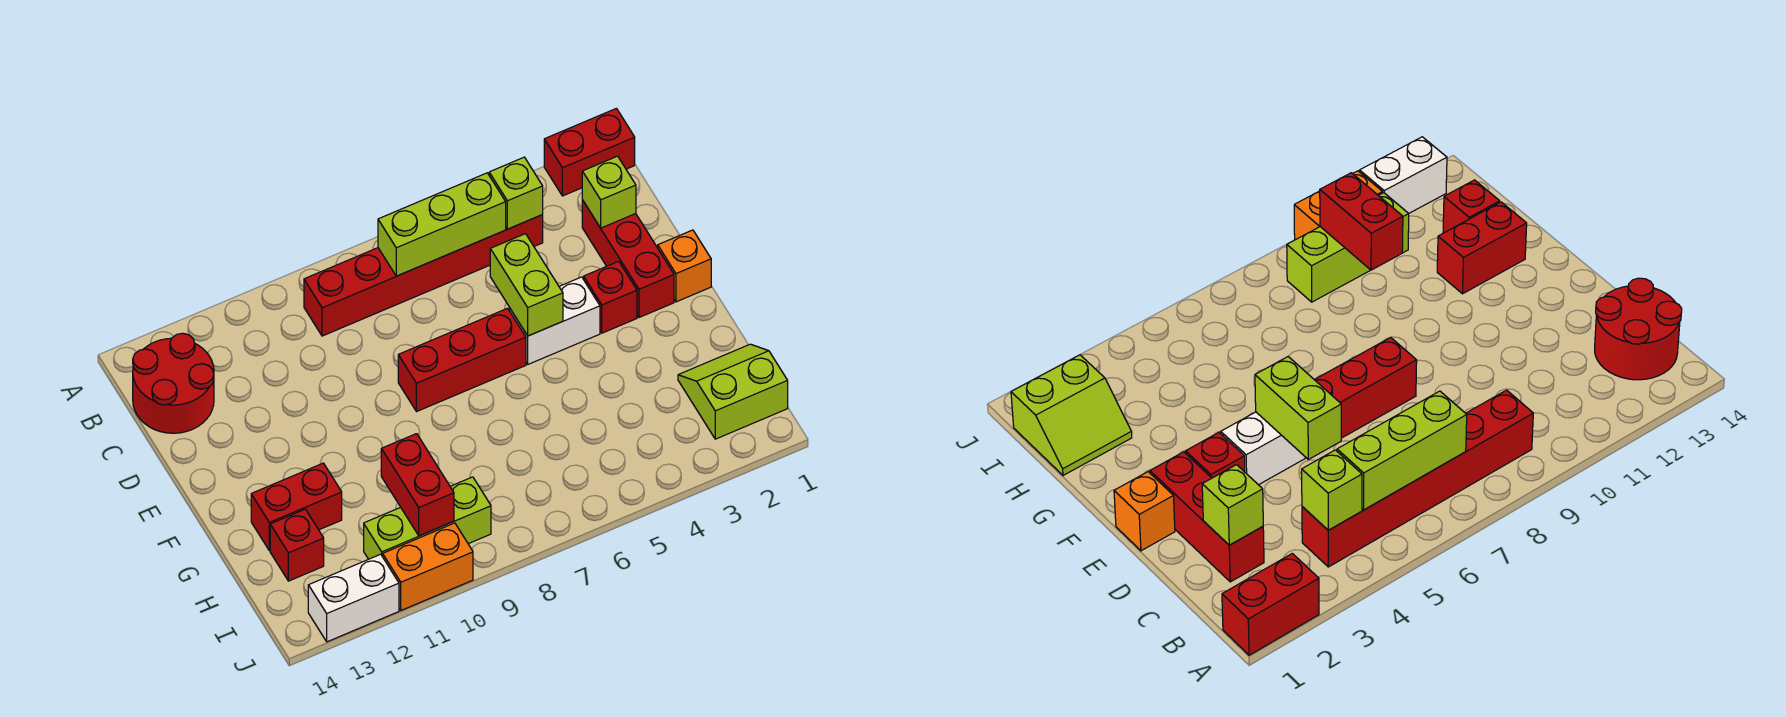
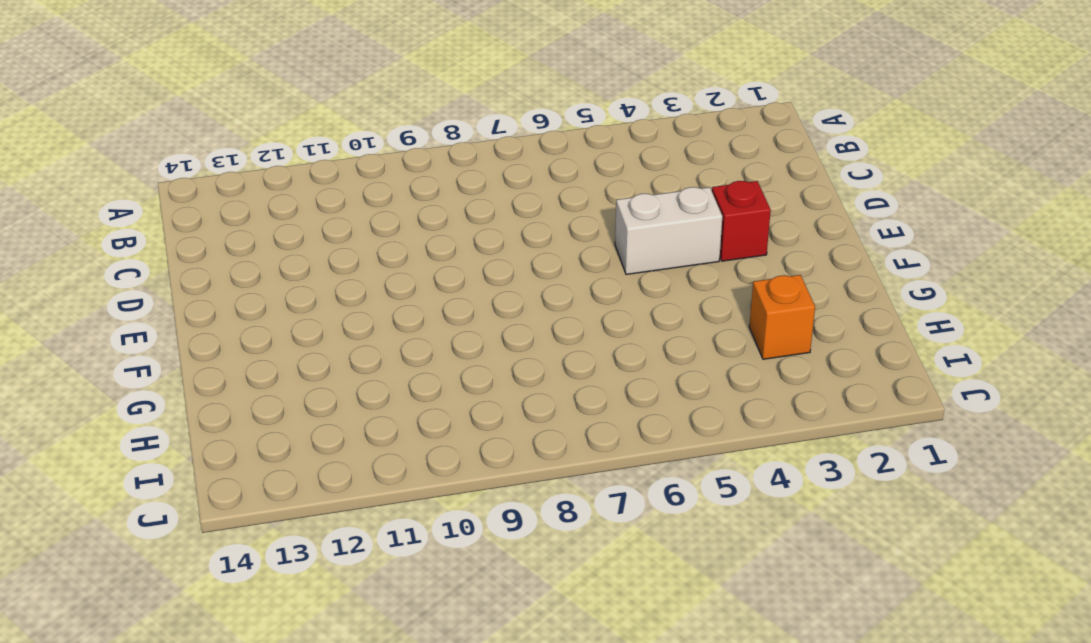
orange 1x1 brick [749,275,815,359] -> orange 1x1 brick moved to [658,230,711,302]
none -> red 1x2 brick [544,108,635,196]
none -> red 1x6 brick [304,215,543,336]
none -> red 2x2 round brick [133,333,214,433]

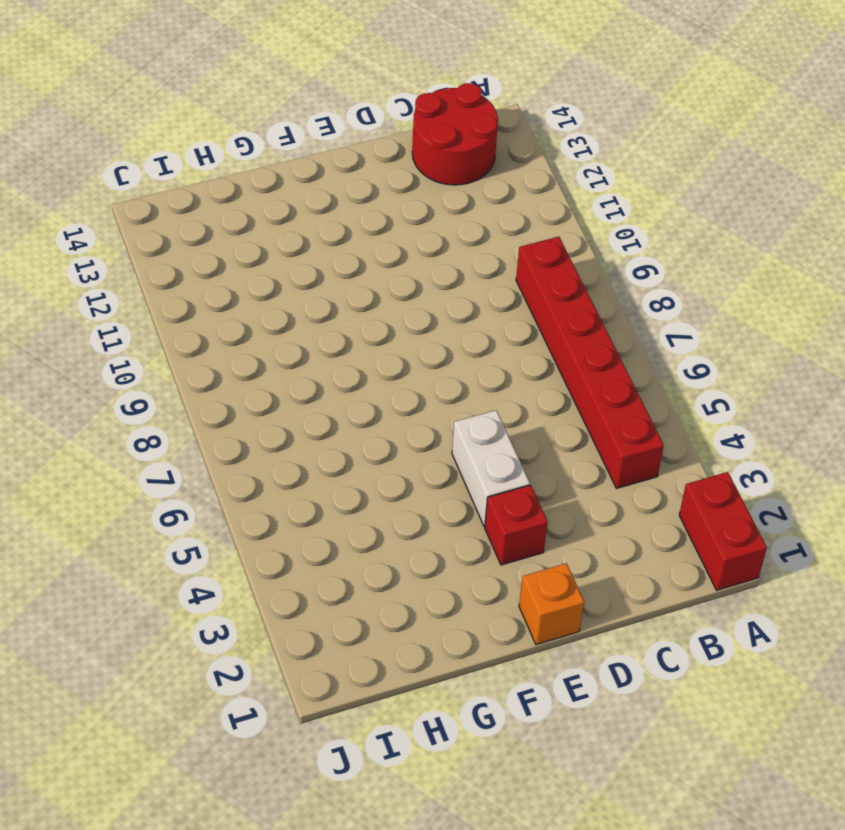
none -> red 1x3 brick [582,200,674,317]
none -> red 1x3 brick [398,308,526,412]
none -> red 1x2 brick [251,463,342,551]

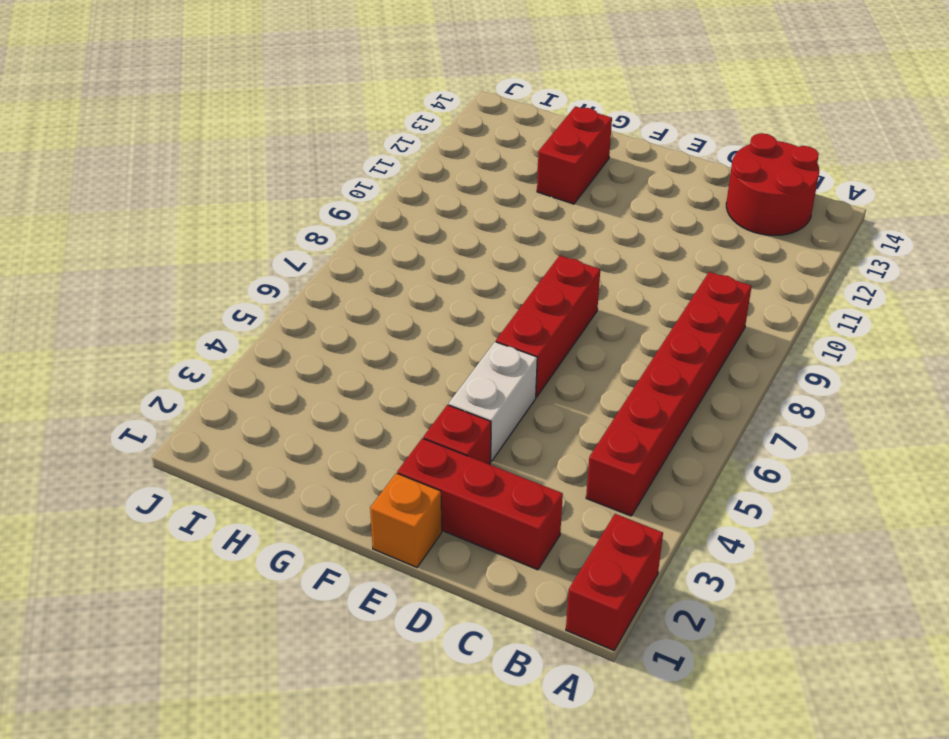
none -> lime 2x2 slope [678,344,788,439]
none -> red 1x1 brick [270,509,324,581]
none -> lime 1x3 brick [364,477,491,559]

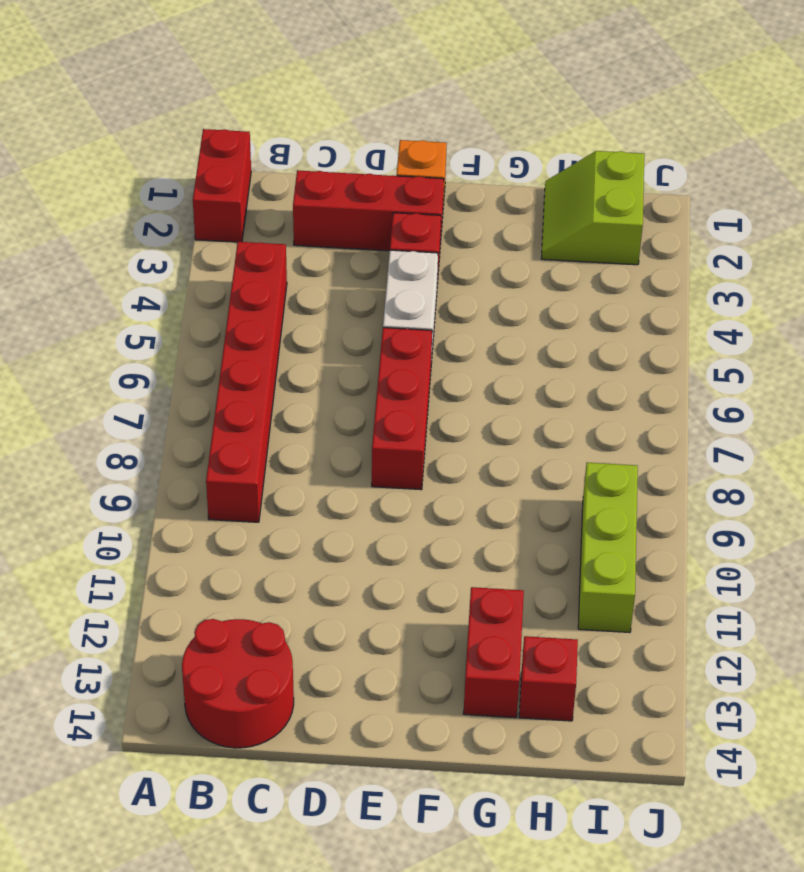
none -> orange 1x2 brick [383,523,473,610]
none -> white 1x2 brick [308,554,399,642]
none -> lime 1x1 brick [489,157,543,229]

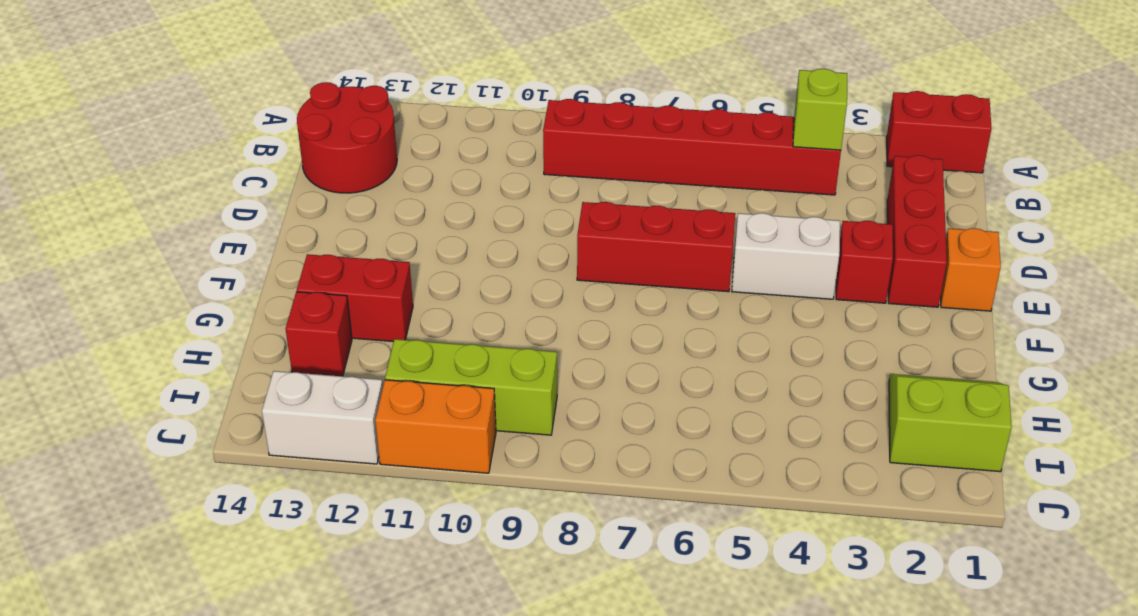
none -> lime 1x3 brick [378,173,506,276]
none -> lime 1x1 brick [582,156,636,228]
none -> lime 1x2 brick [490,234,563,336]

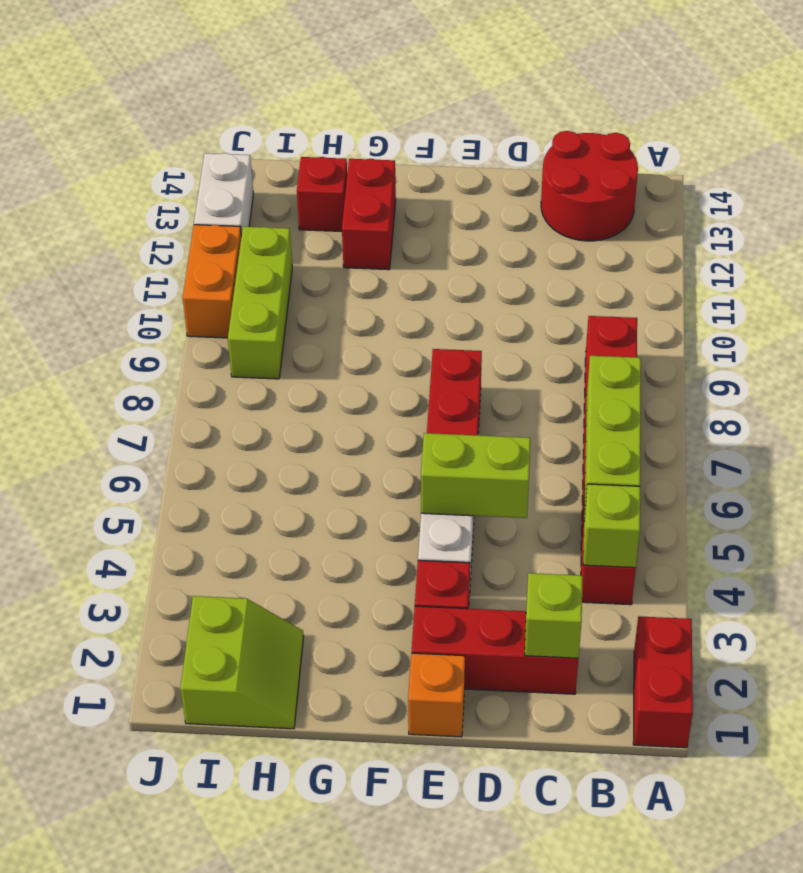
none -> red 1x2 brick [381,434,454,536]

